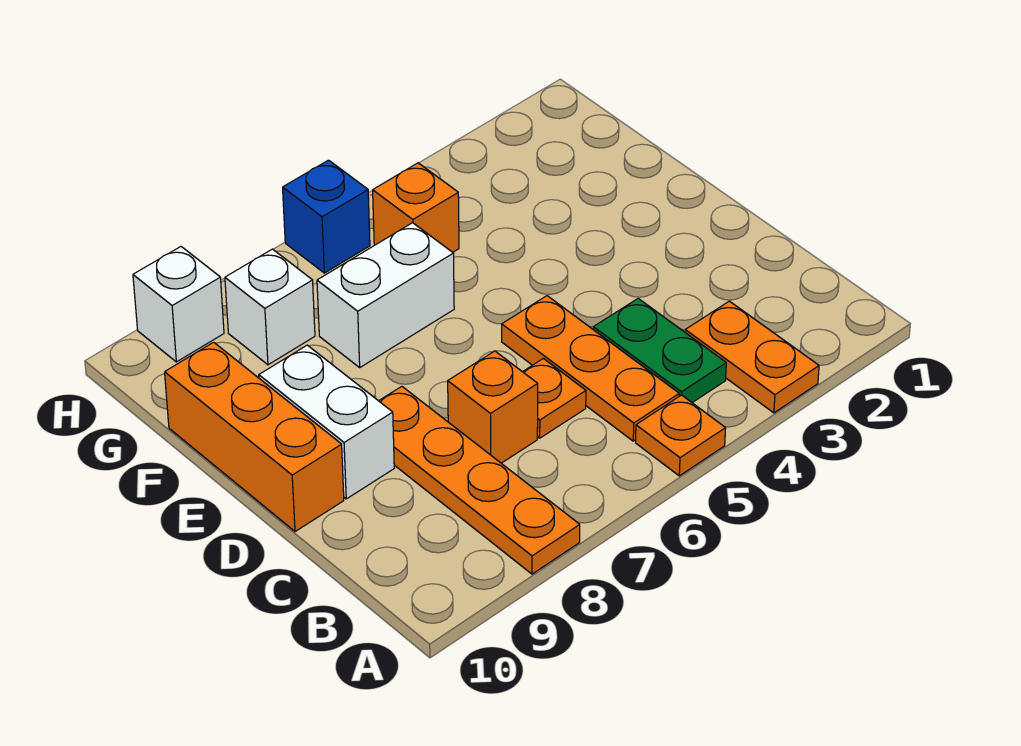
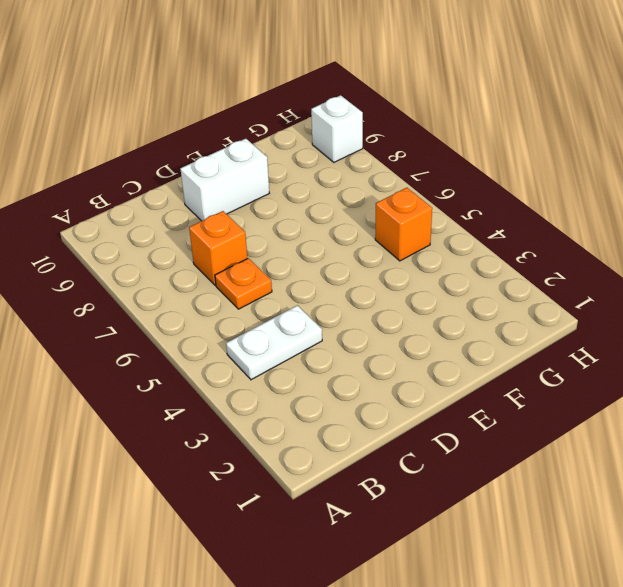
white 1x2 plate [226,305,322,380] -> green 1x2 plate [593,299,726,403]
none -> orange 1x2 plate [685,301,819,413]
none -> orange 1x1 plate [636,395,726,476]
none -> orange 1x4 plate [379,386,580,574]

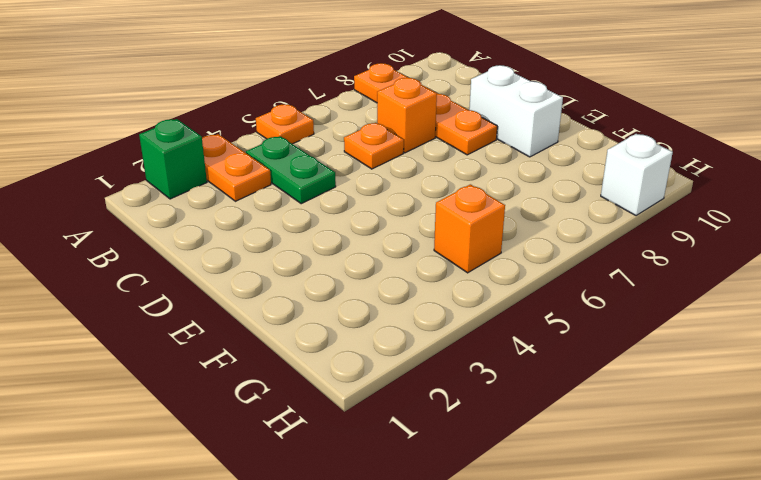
green 1x1 brick [139,119,207,199] -> none
none -> orange 1x3 plate [502,296,679,441]
none -> orange 1x3 brick [165,342,344,532]
none -> white 1x2 brick [317,223,454,367]

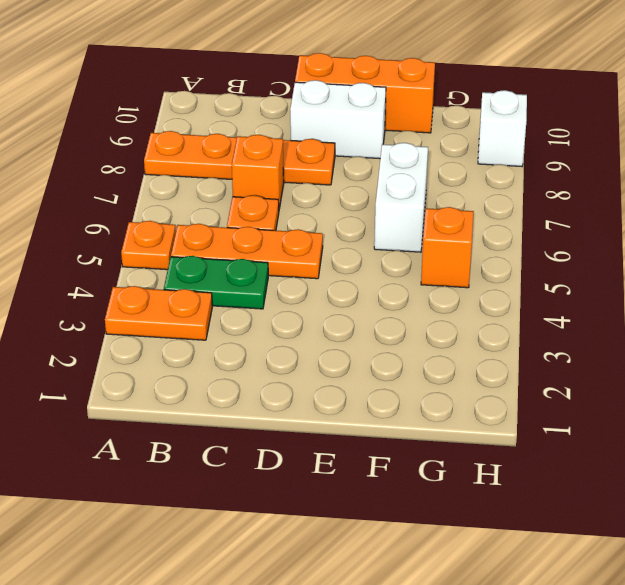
none -> white 1x1 brick [225,249,315,365]
none -> blue 1x1 brick [283,160,370,273]

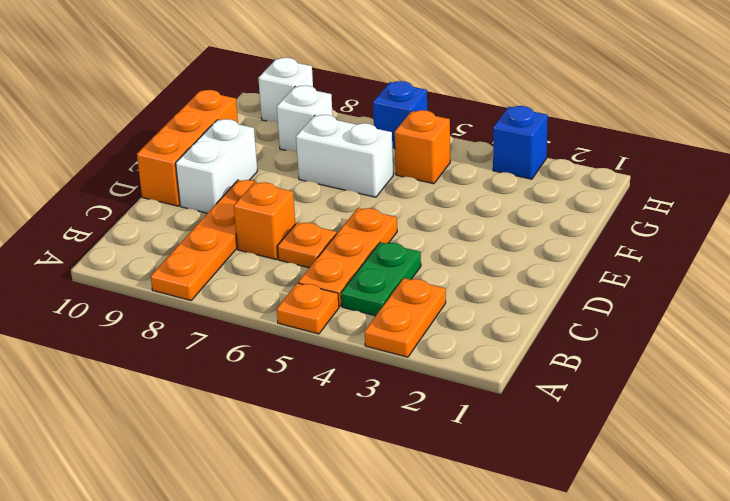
blue 1x1 brick [493,106,548,179] -> none

